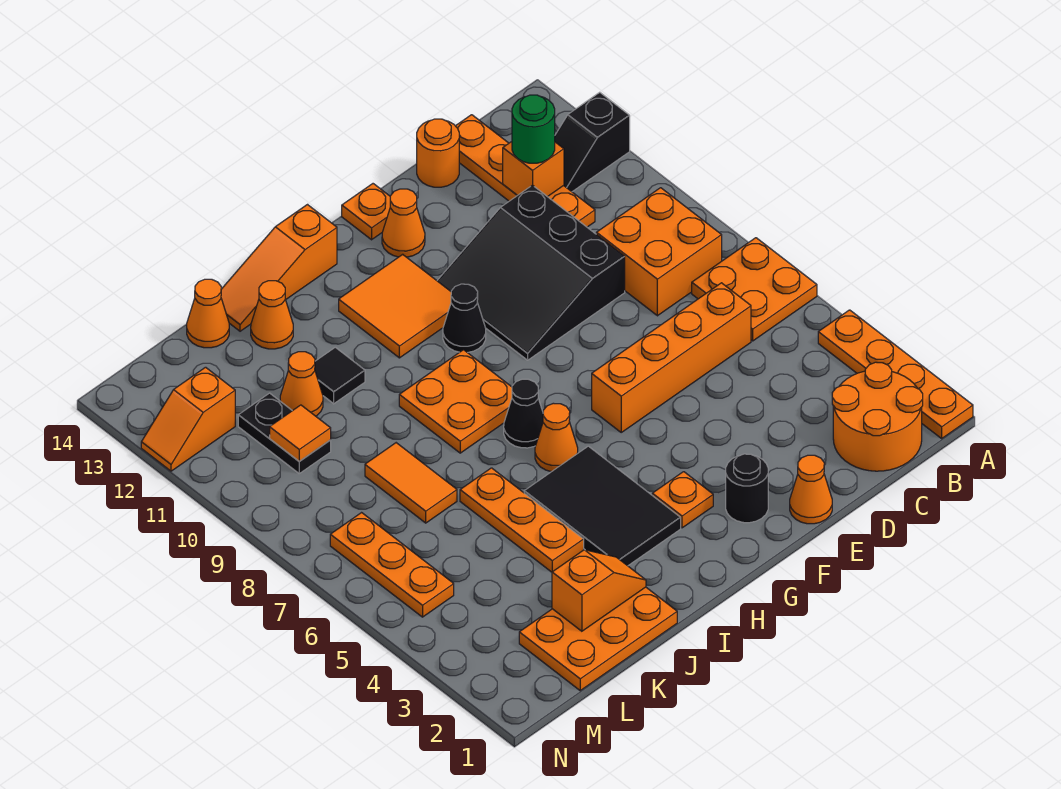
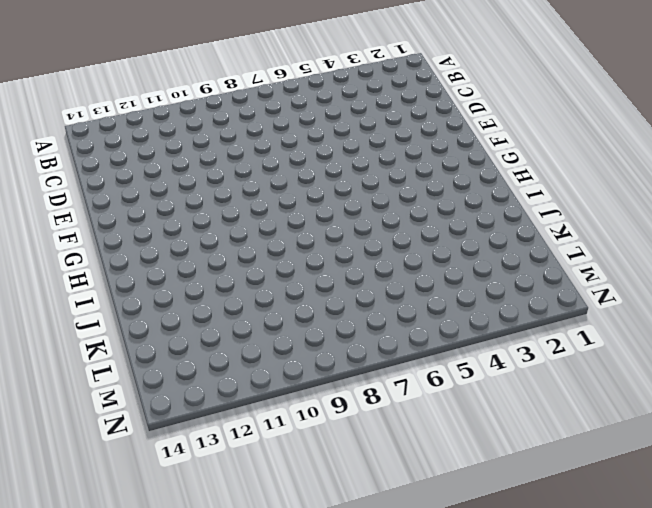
none -> orange 1x4 plate [818,310,973,438]
none -> orange 2x2 plate [692,238,817,341]
none -> black 1x2 slope [555,92,630,192]
none -> orange 2x2 round brick [832,362,923,471]

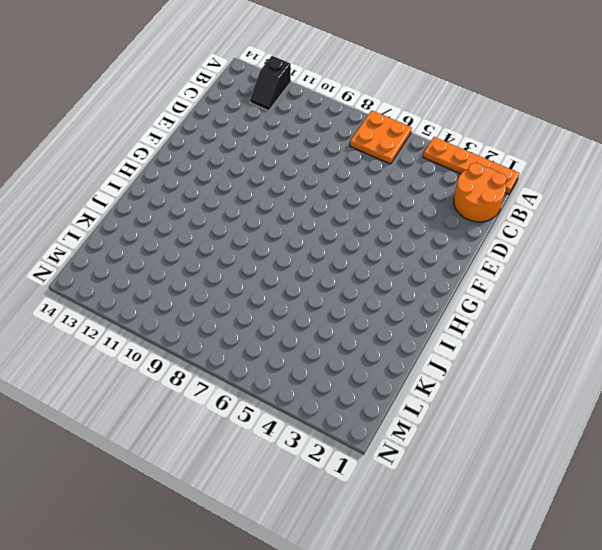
none -> orange 2x2 brick [596,188,722,316]
none -> orange 1x4 brick [592,283,751,432]
none -> orange 1x4 plate [456,115,595,227]
none -> black 3x3 slope [437,185,625,360]

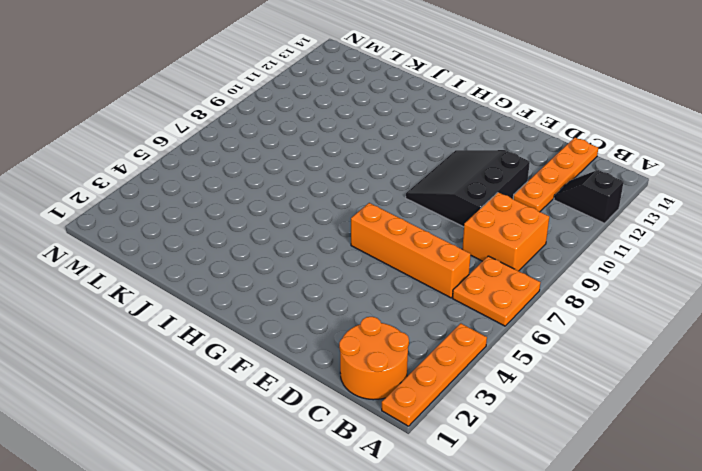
none -> orange 1x1 round brick [417,119,459,187]
none -> orange 1x1 cone [790,455,832,524]
none -> black 1x1 round brick [726,454,768,523]
none -> orange 1x1 cone [382,189,425,257]

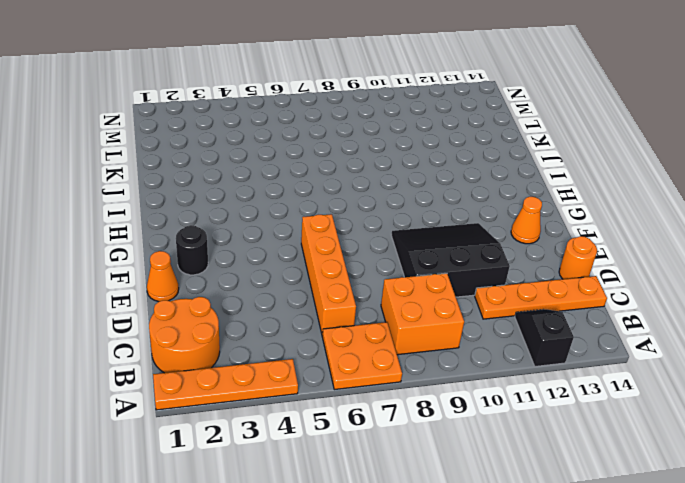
none -> orange 1x1 plate [342,184,390,240]
none -> orange 1x1 plate [652,472,713,528]
none -> black 1x1 cone [443,284,486,353]
none -> orange 2x2 tile [339,254,451,358]

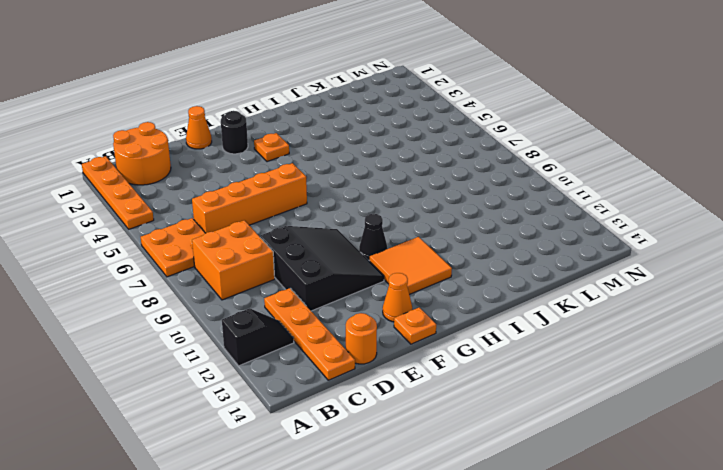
none -> black 2x3 tile [524,446,681,566]
none -> orange 1x1 cone [535,403,578,472]
none -> black 1x1 cone [504,379,543,448]
none -> orange 2x2 plate [399,350,512,453]

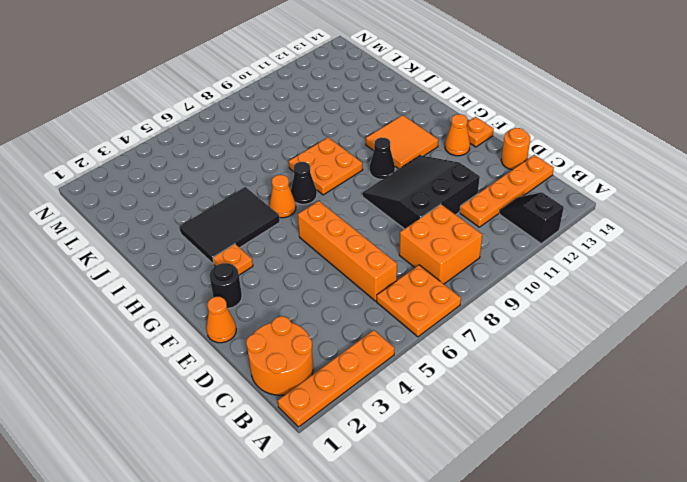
none -> orange 1x3 slope [221,205,337,331]
none -> orange 2x3 plate [519,587,677,691]
none -> orange 1x3 plate [460,468,584,572]
none -> black 1x1 tile [315,347,365,404]

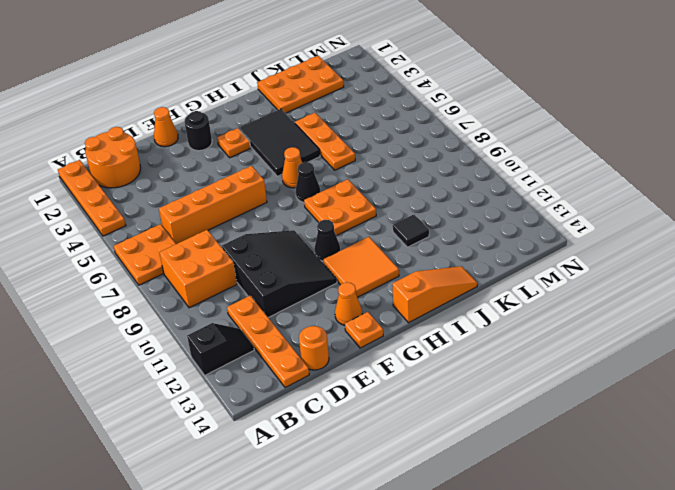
none -> orange 1x1 cone [251,281,293,349]
none -> orange 1x2 tile [365,443,457,523]
none -> orange 1x1 cone [280,352,323,416]
none -> orange 1x1 cone [187,279,229,348]

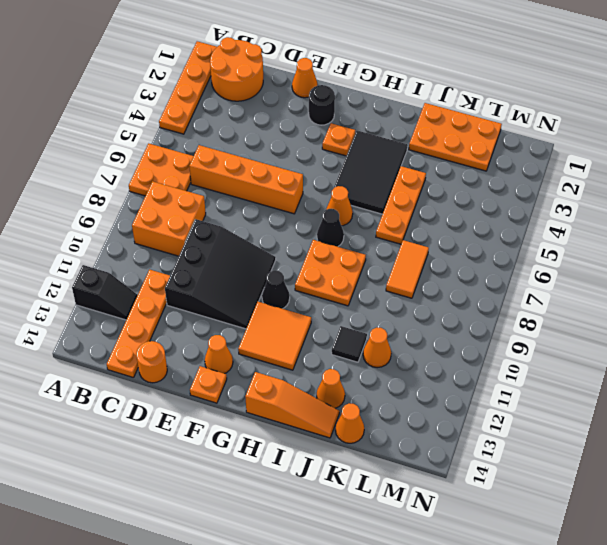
none -> black 1x2 plate [238,393,331,473]
none -> orange 1x3 plate [330,513,454,617]
none -> orange 1x2 slope [141,367,235,471]
none -> orange 1x1 brick [503,142,564,197]

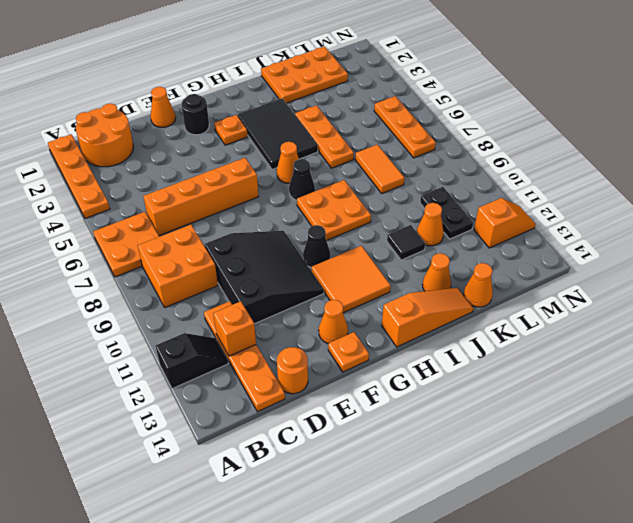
none -> orange 1x2 slope [552,550,646,631]
none -> orange 1x1 tile [270,405,331,461]
none -> green 1x1 round brick [512,95,555,163]

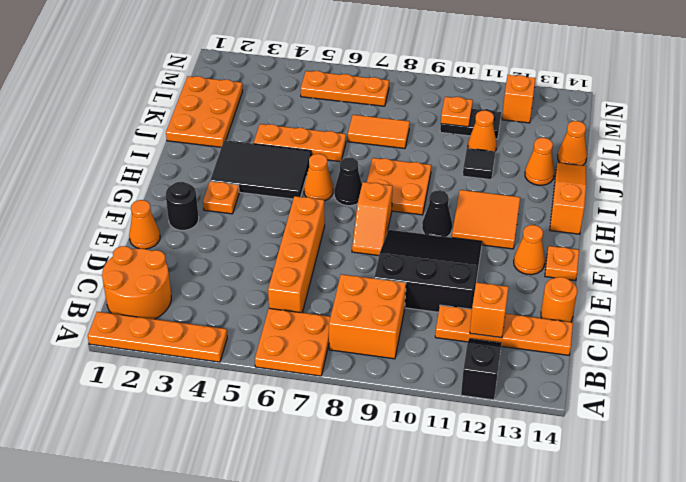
orange 1x2 slope [352,182,393,256] -> orange 1x2 slope moved to [552,550,646,631]
orange 1x1 plate [441,97,473,127] -> orange 1x1 tile [270,405,331,461]
none -> green 1x1 round brick [512,95,555,163]

